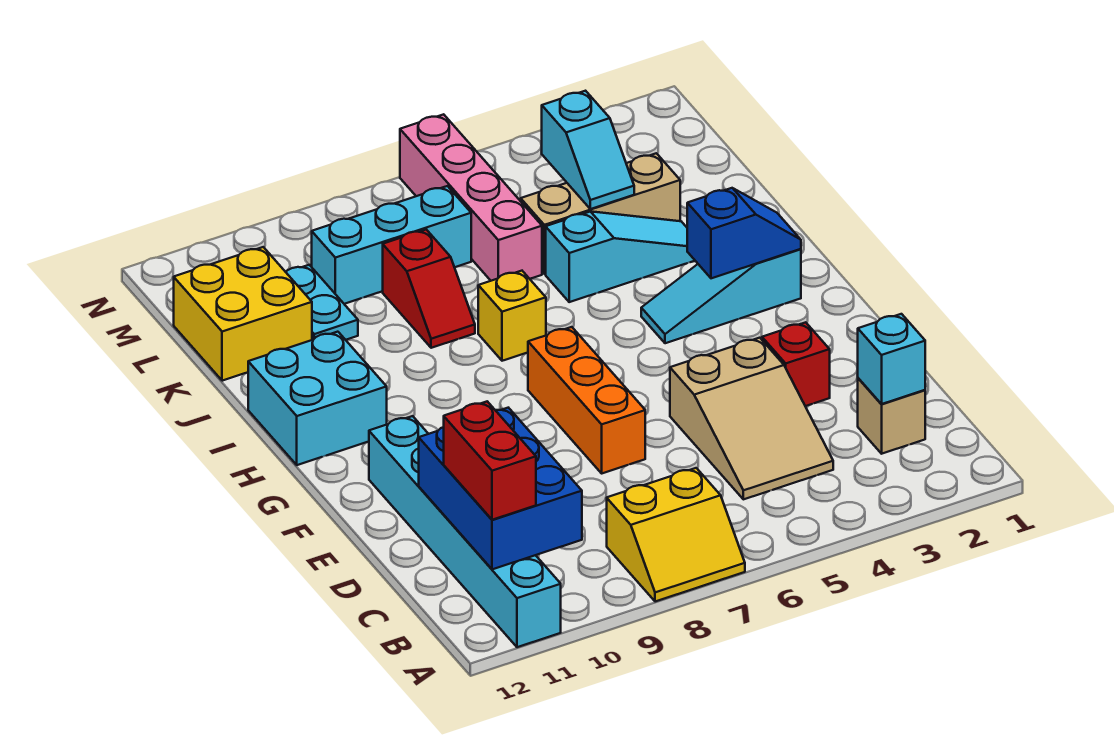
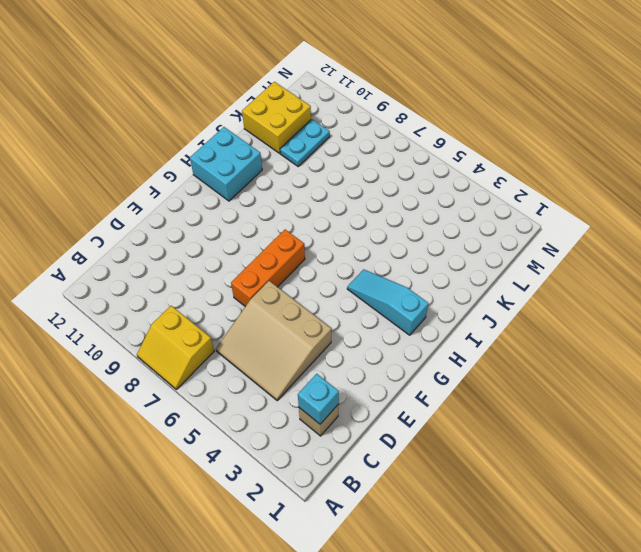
tan 3x3 slope [216,281,331,401] -> tan 2x3 slope [670,338,833,499]
none -> cyan 1x6 brick [369,416,561,647]
none -> red 1x1 brick [762,322,830,406]
none -> yellow 1x1 brick [478,271,546,361]

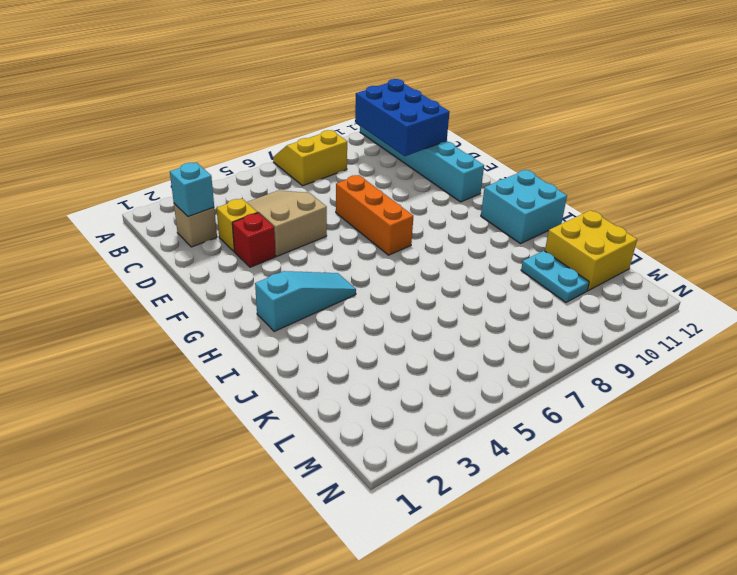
yellow 1x1 brick [216,199,257,252] -> yellow 1x1 brick moved to [478,271,546,361]
none -> cyan 1x3 slope [546,212,695,302]
none -> red 1x2 slope [383,230,475,348]
none -> tan 1x3 brick [521,153,680,274]

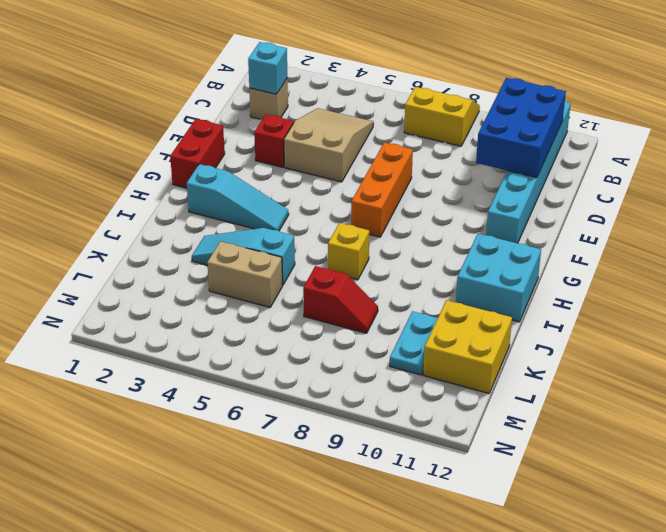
red 1x2 brick [170,119,225,188] -> red 1x2 brick moved to [444,401,536,520]
tan 1x2 brick [207,241,283,307] -> tan 1x3 brick [521,153,680,274]
red 1x2 slope [303,266,378,333] -> red 1x2 slope turned to [383,230,475,348]
none -> pink 1x4 brick [400,114,542,281]
none -> cyan 1x3 brick [312,186,471,304]
none -> blue 1x2 slope [687,188,801,278]

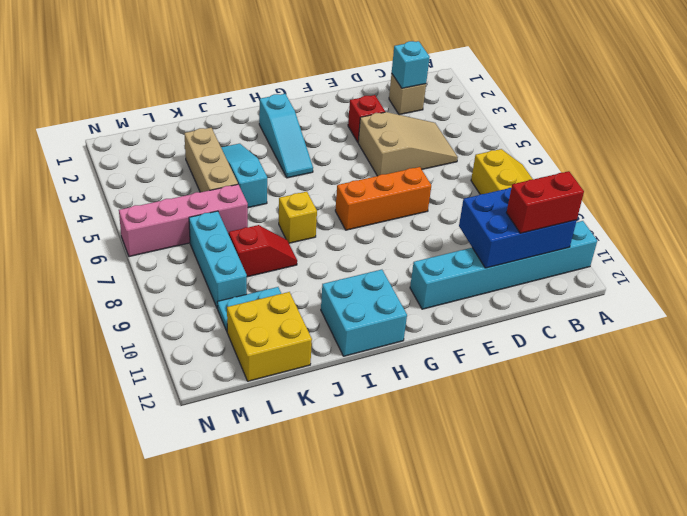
none -> blue 1x2 slope [687,188,801,278]
none -> cyan 1x2 slope [542,91,634,209]

